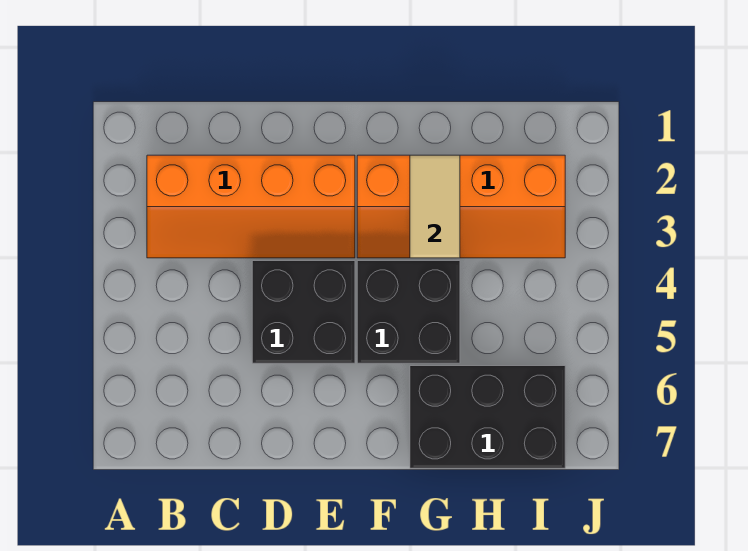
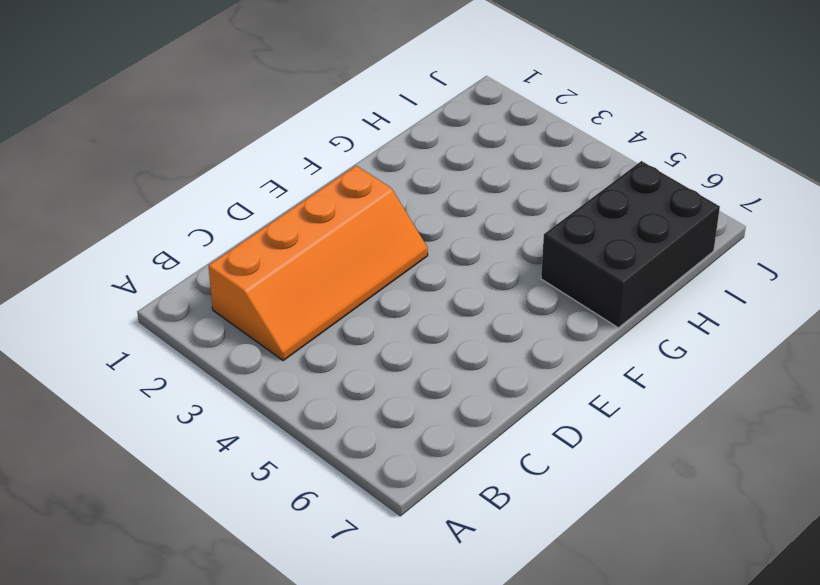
none -> black 2x2 brick [252,261,355,363]
none -> orange 2x4 slope [357,155,565,258]

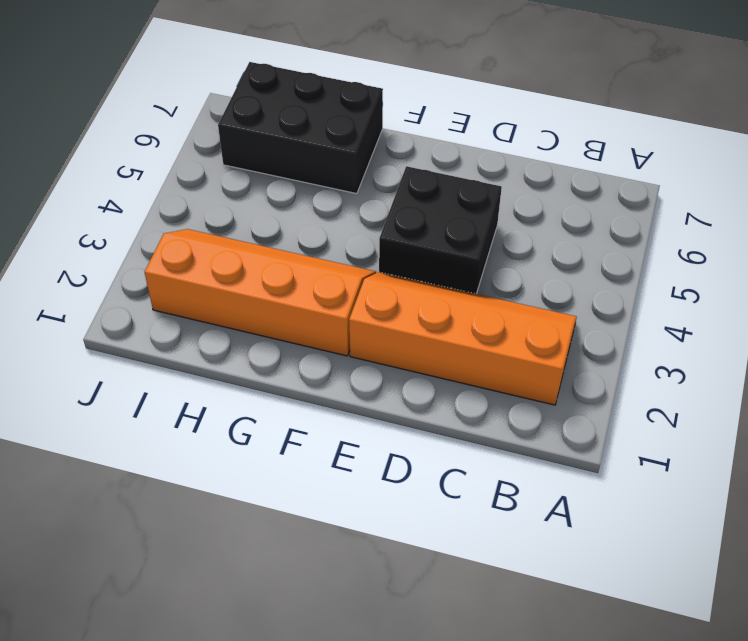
none -> black 2x2 brick [357,261,460,363]
none -> tan 1x2 tile [410,155,460,258]

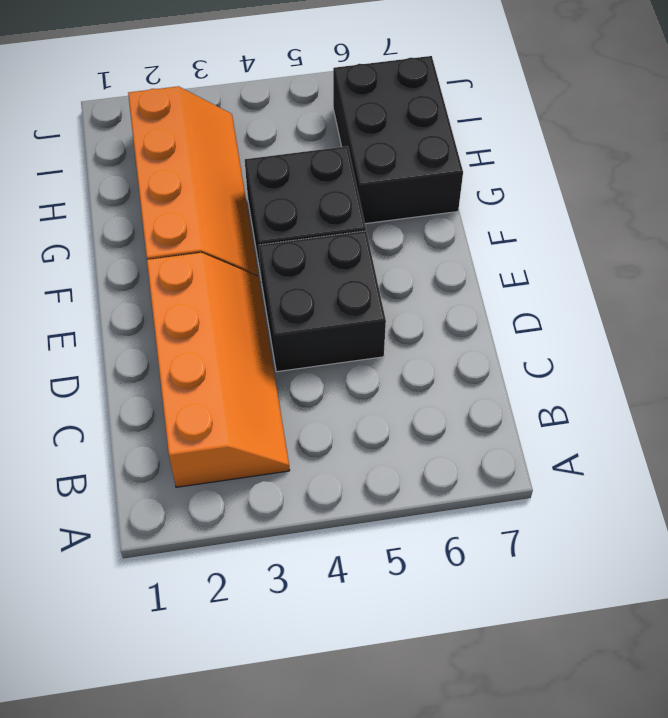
none -> tan 1x2 tile [410,155,460,258]

